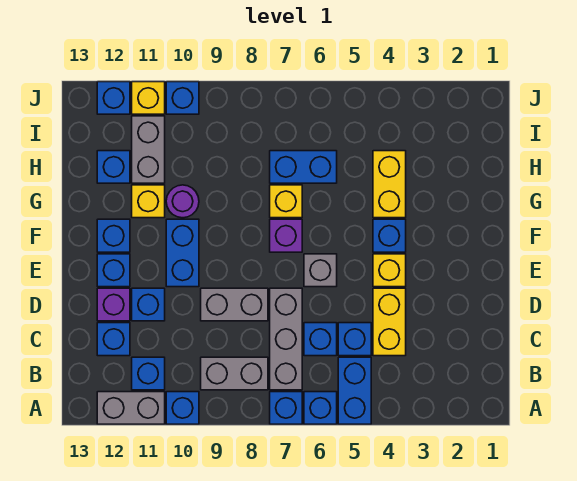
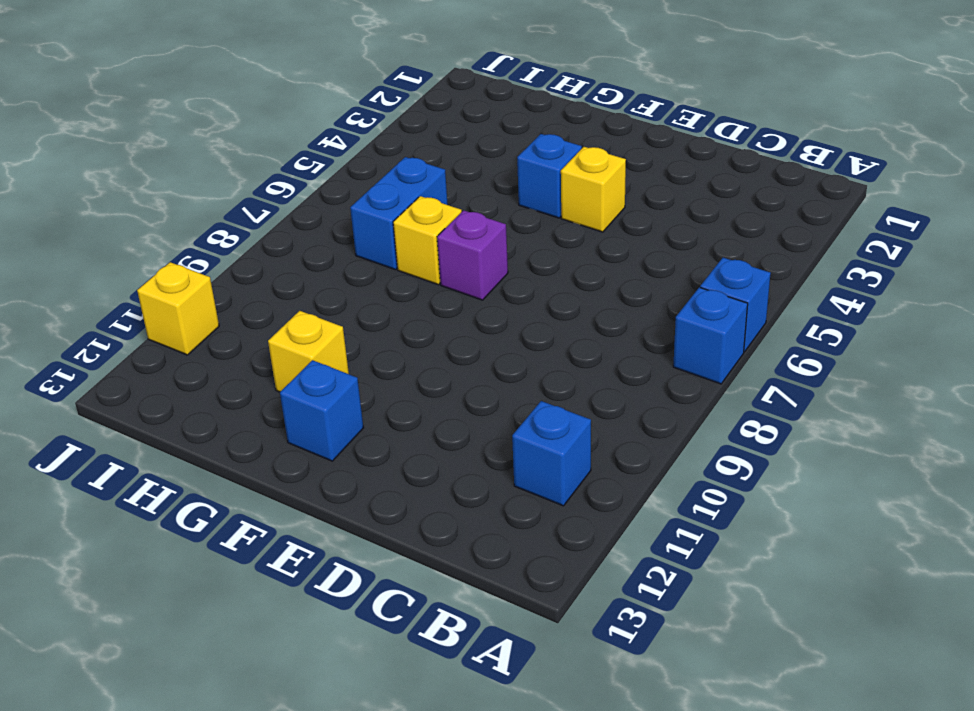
none -> blue 1x2 brick [338,357,371,424]
none -> blue 1x1 brick [166,392,199,424]
none -> grey 1x2 brick [97,392,165,424]
none -> grey 1x3 brick [270,288,302,390]

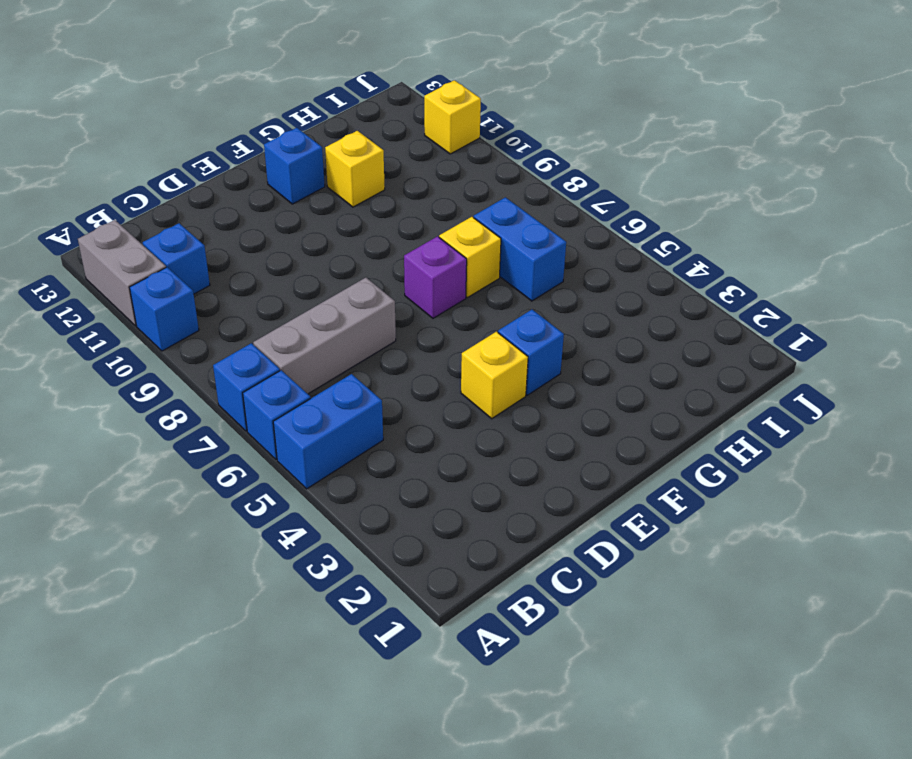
none -> grey 1x2 brick [201,357,268,390]
none -> yellow 1x2 brick [373,288,406,356]
none -> blue 1x1 brick [338,323,371,356]
none -> blue 1x1 brick [304,323,337,356]

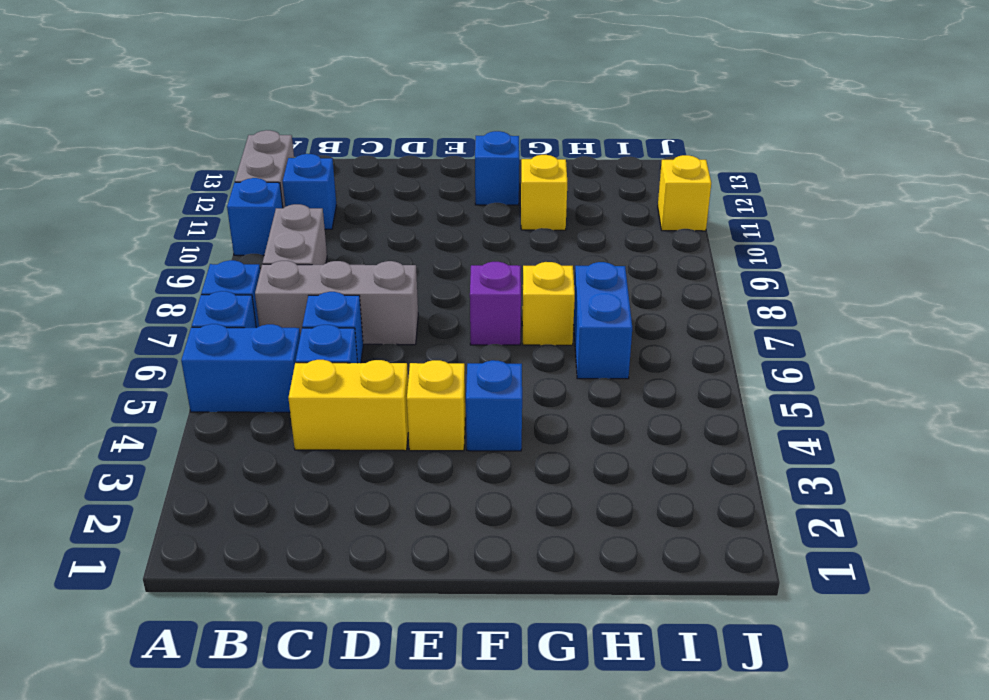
none -> blue 1x1 brick [97,323,130,356]
none -> grey 1x2 brick [201,288,268,321]
none -> blue 1x1 brick [132,288,165,321]
none -> purple 1x1 brick [97,288,130,321]

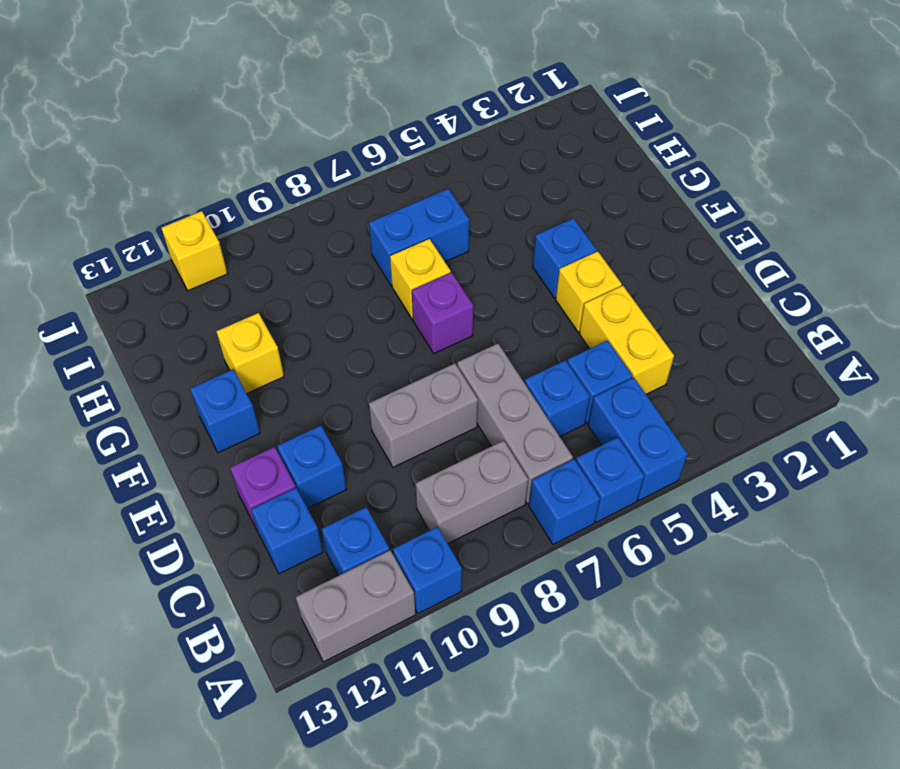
none -> grey 1x1 brick [304,254,337,287]
none -> blue 1x2 brick [166,219,199,287]
none -> blue 1x1 brick [97,254,130,287]
none -> yellow 1x2 brick [373,151,406,218]

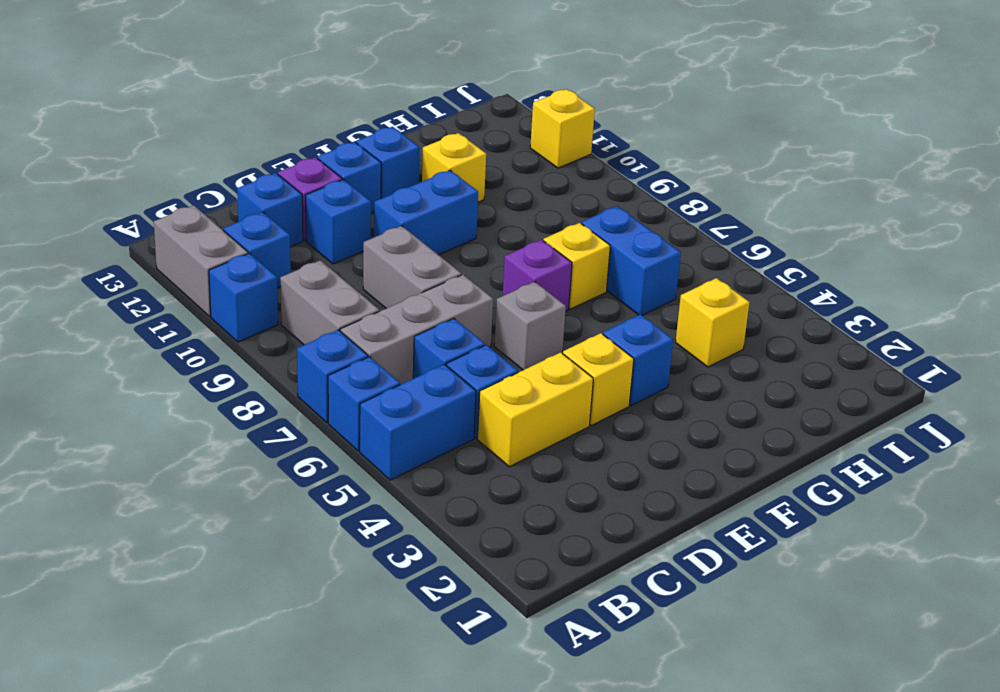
yellow 1x1 brick [675,278,750,367] -> yellow 1x2 brick [373,151,406,218]
none -> purple 1x1 round brick [166,185,199,218]
none -> grey 1x2 brick [132,116,165,183]
none -> blue 1x1 brick [97,151,130,183]
none -> blue 1x1 brick [166,82,199,114]

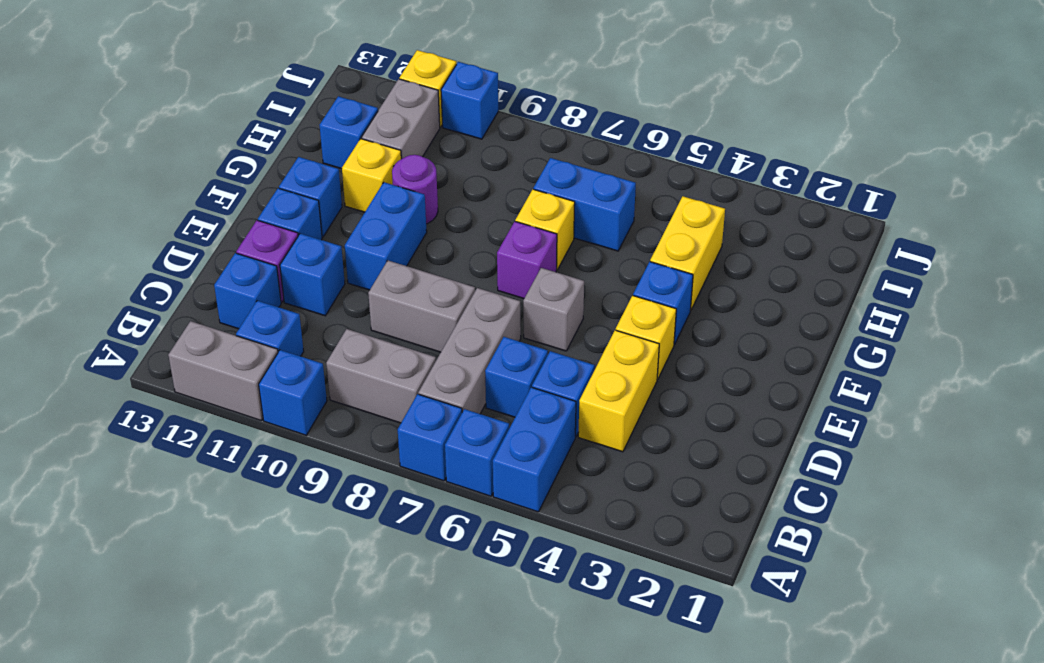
none -> blue 1x1 brick [97,82,130,114]

